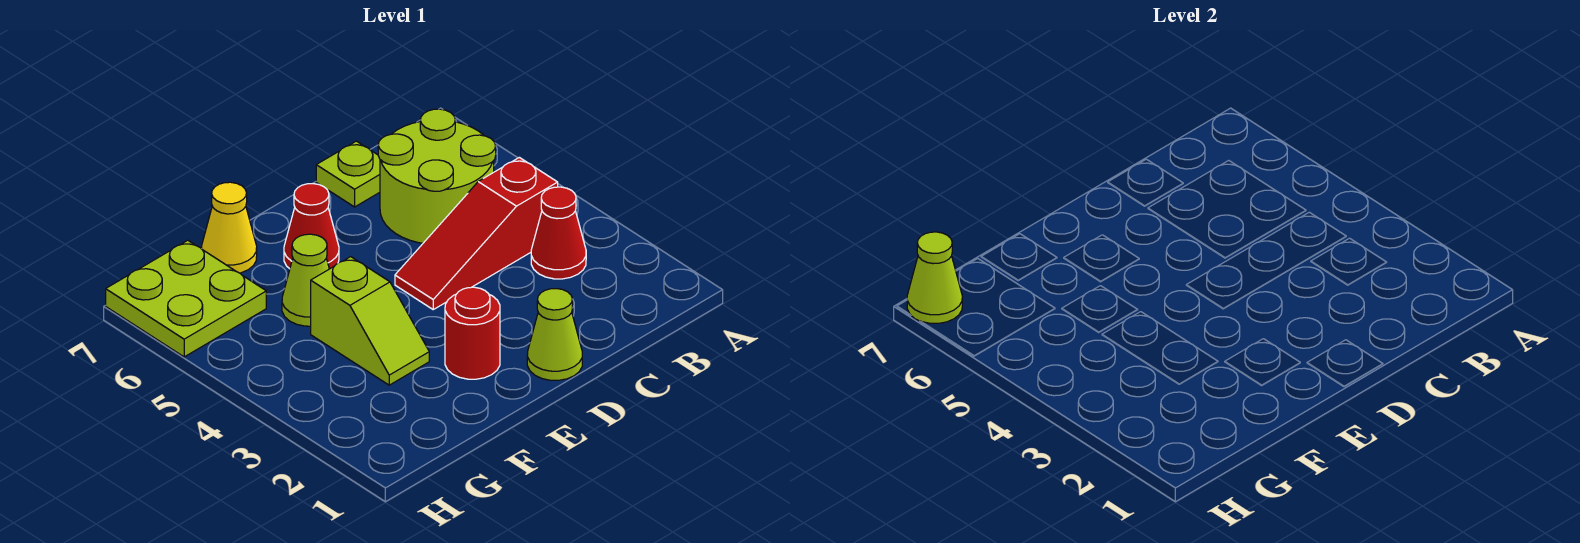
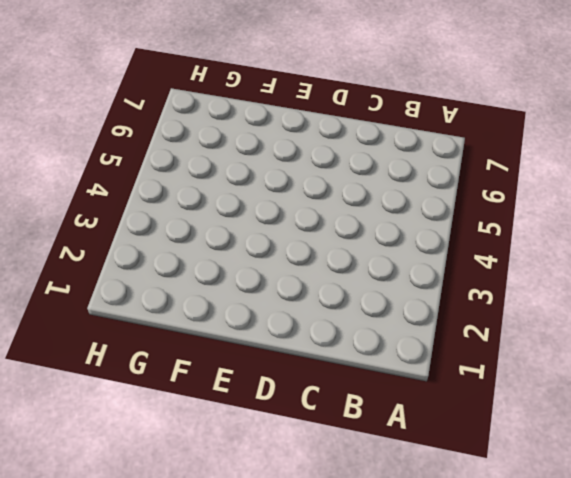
none -> red 1x1 cone [531,187,586,279]
none -> red 1x3 slope [395,157,558,309]
none -> lime 2x2 round brick [378,109,496,243]

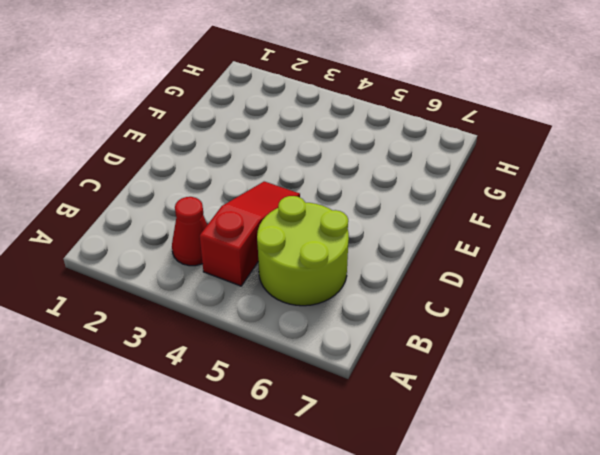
none -> lime 1x1 plate [316,141,380,207]
none -> lime 1x1 cone [527,289,582,380]
none -> red 1x1 round brick [445,287,500,379]

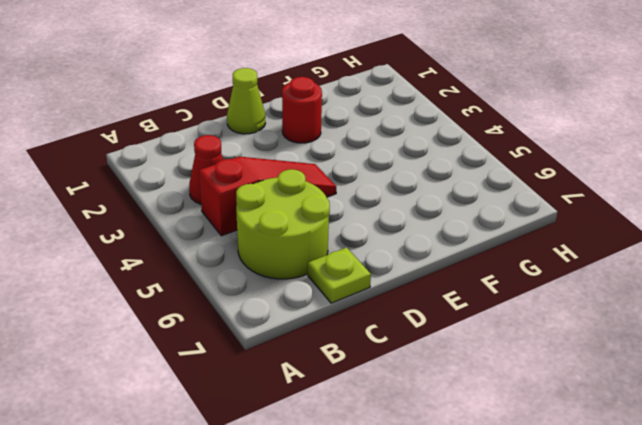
none -> red 1x1 cone [284,184,339,269]
none -> lime 1x2 slope [311,257,429,385]
none -> lime 1x1 cone [282,234,329,326]

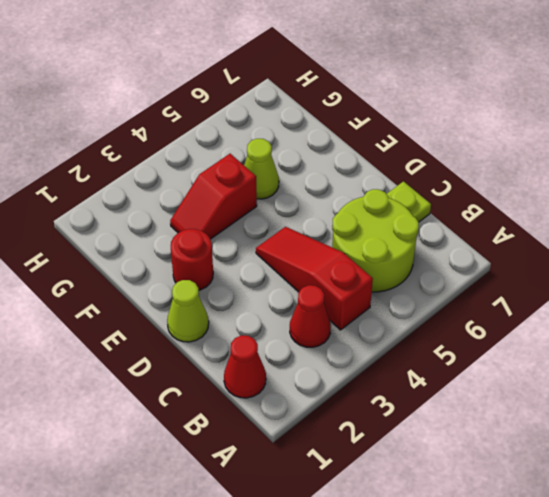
red 1x1 cone [224,335,266,398] -> red 1x1 cone moved to [284,184,339,269]
red 1x2 slope [170,154,257,239] -> lime 1x2 slope [311,257,429,385]
none -> yellow 1x1 cone [202,182,257,273]
none -> lime 2x2 plate [106,240,266,357]
none -> lime 1x1 cone [907,232,962,323]

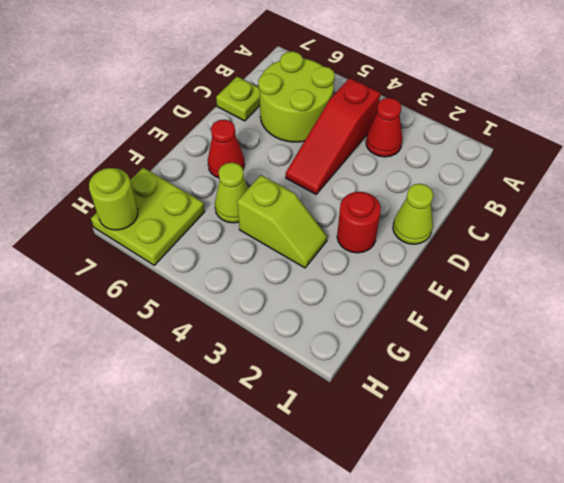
lime 1x1 round brick [89,168,138,230] -> lime 1x1 cone [907,232,962,323]
none -> yellow 1x1 cone [202,182,257,273]

